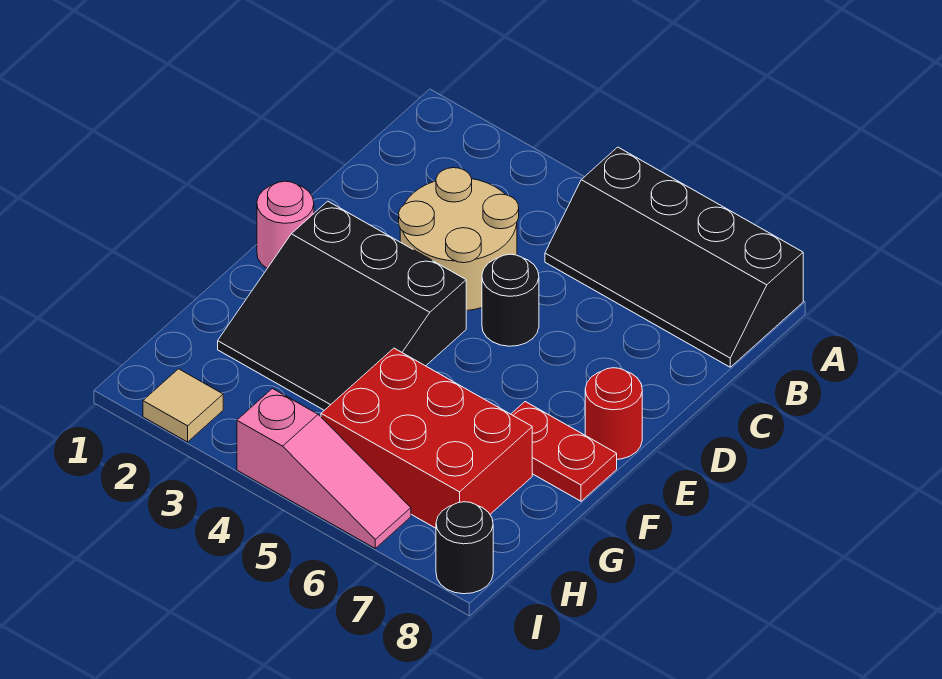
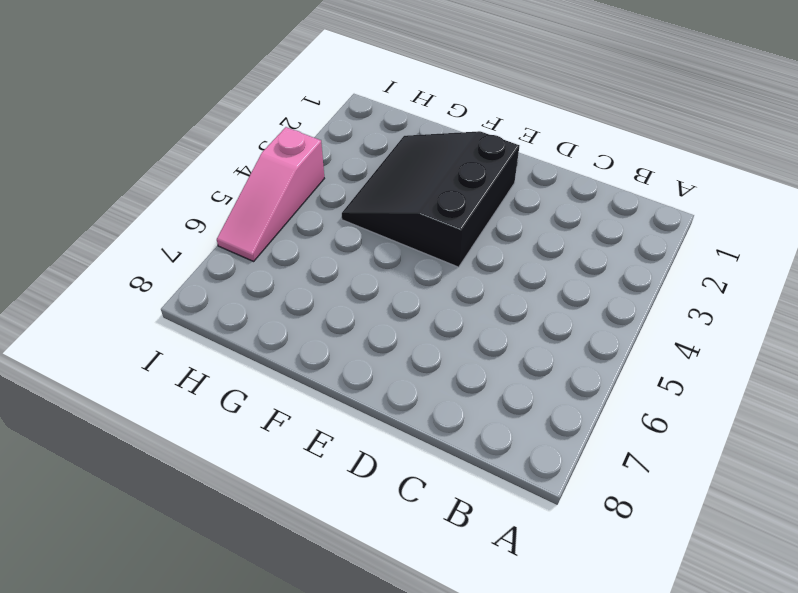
none -> black 2x4 slope [545,147,803,367]
none -> tan 2x2 round brick [399,168,519,311]

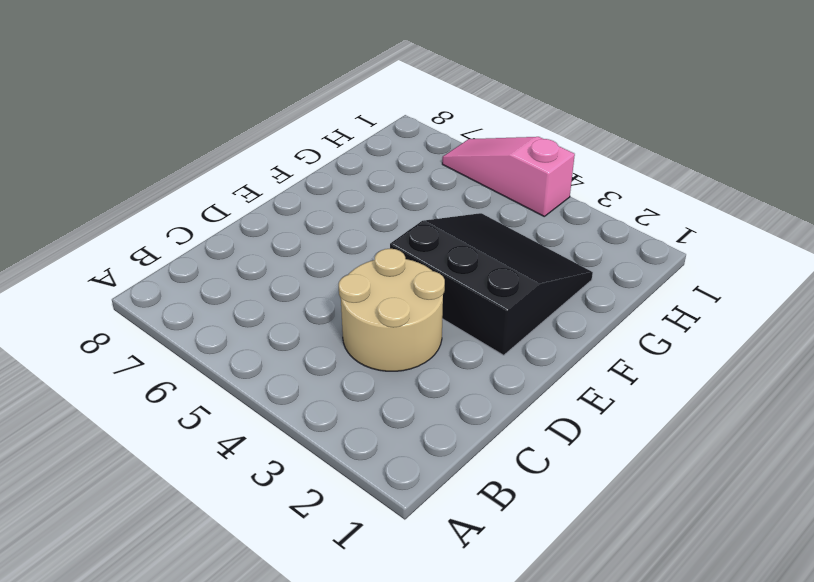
none -> black 2x4 slope [545,147,803,367]
none -> black 1x1 round brick [482,254,539,346]

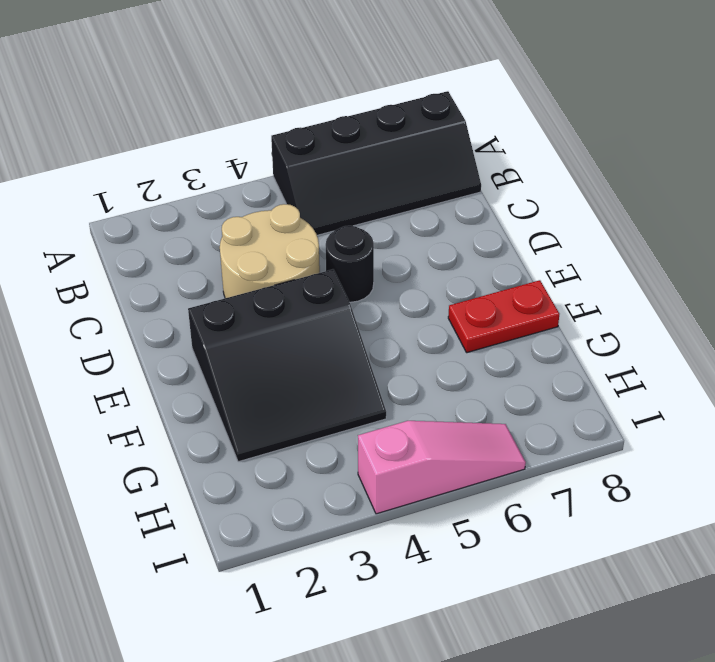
none -> pink 1x1 round brick [257,181,314,268]
none -> red 1x1 round brick [585,368,642,459]

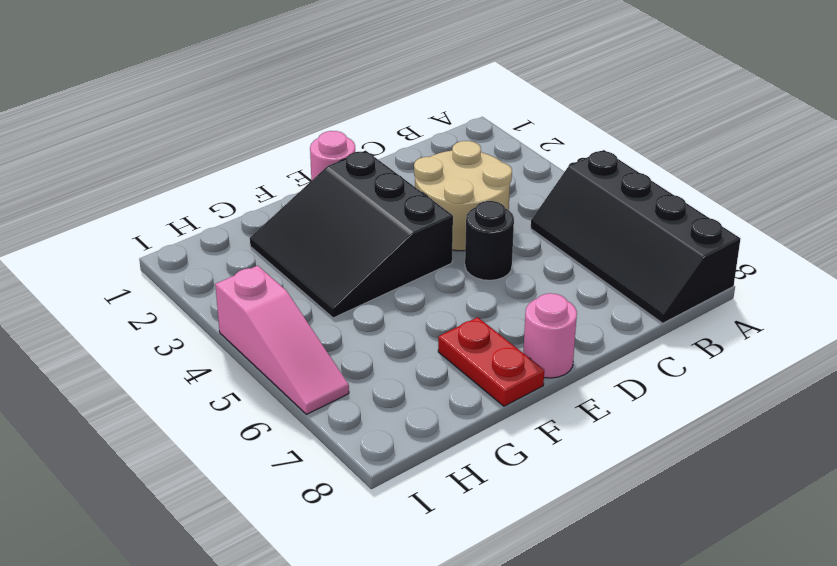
pink 1x1 round brick [523,293,577,378] -> red 1x1 round brick [585,368,642,459]
none -> red 2x3 brick [321,348,532,528]
none -> tan 1x1 tile [143,369,223,442]

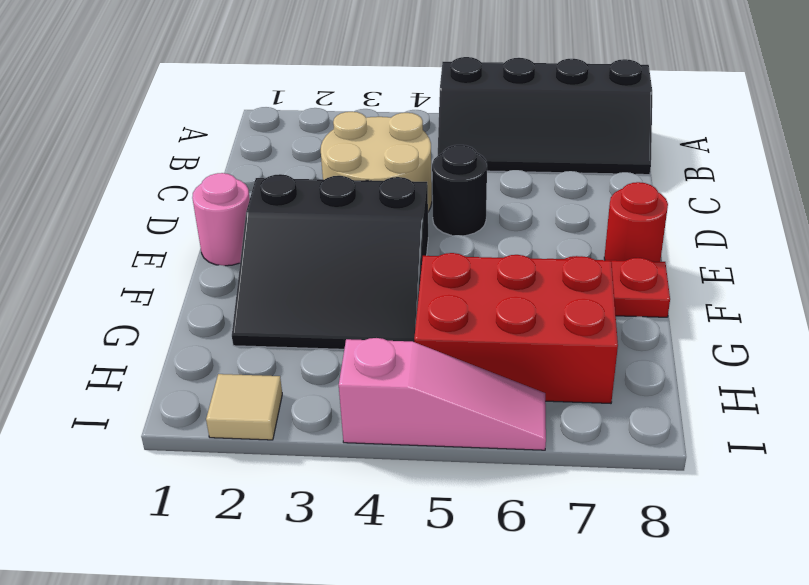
none -> black 1x1 round brick [436,502,493,594]

